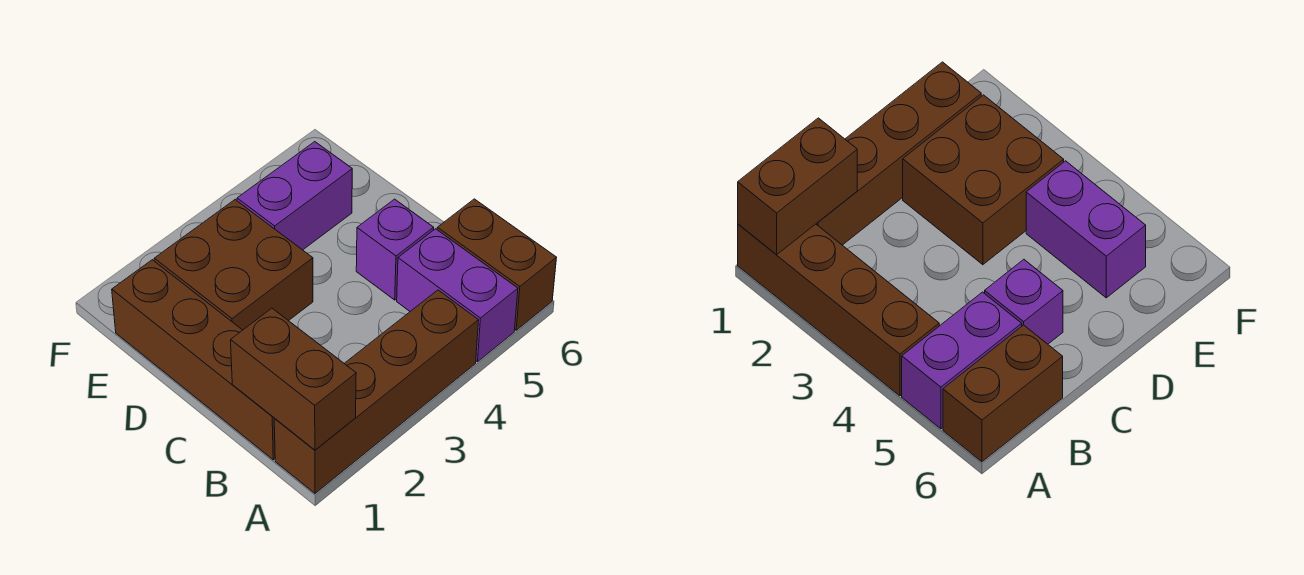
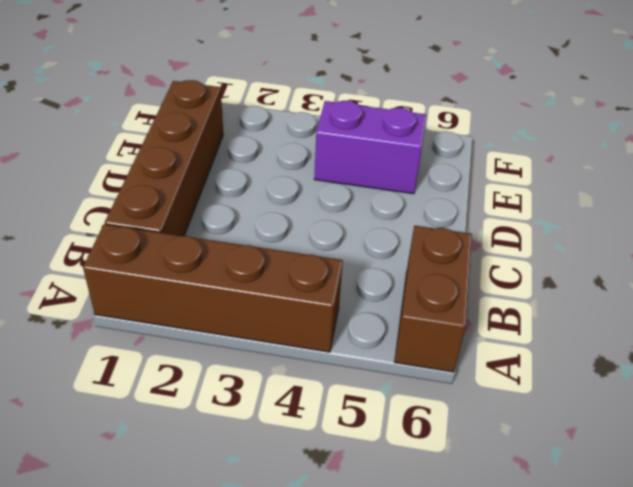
none -> purple 1x2 brick [397,229,518,362]
none -> purple 1x1 brick [356,199,434,300]

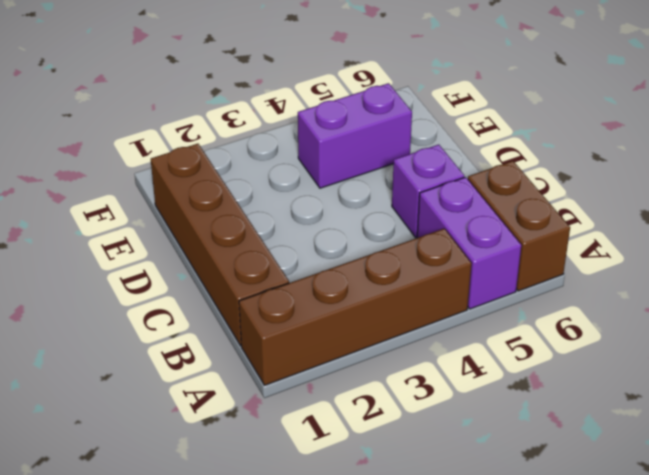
none -> brown 2x2 brick [154,200,313,330]
none -> brown 1x2 brick [231,308,356,450]

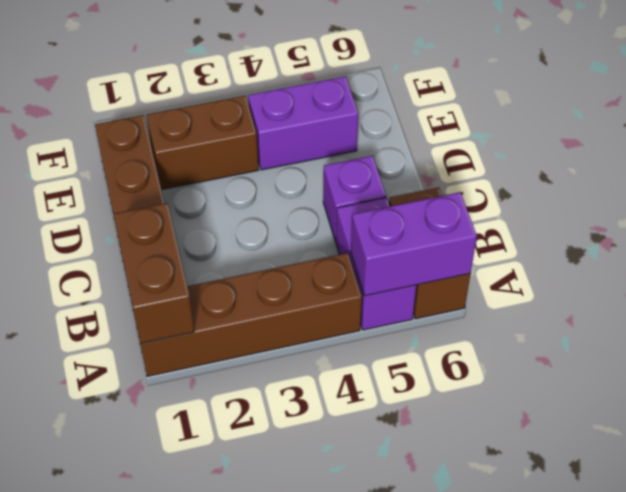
purple 1x2 brick [351,192,477,296] -> none
brown 1x2 brick [146,96,258,190] -> brown 2x2 brick [154,200,313,330]

